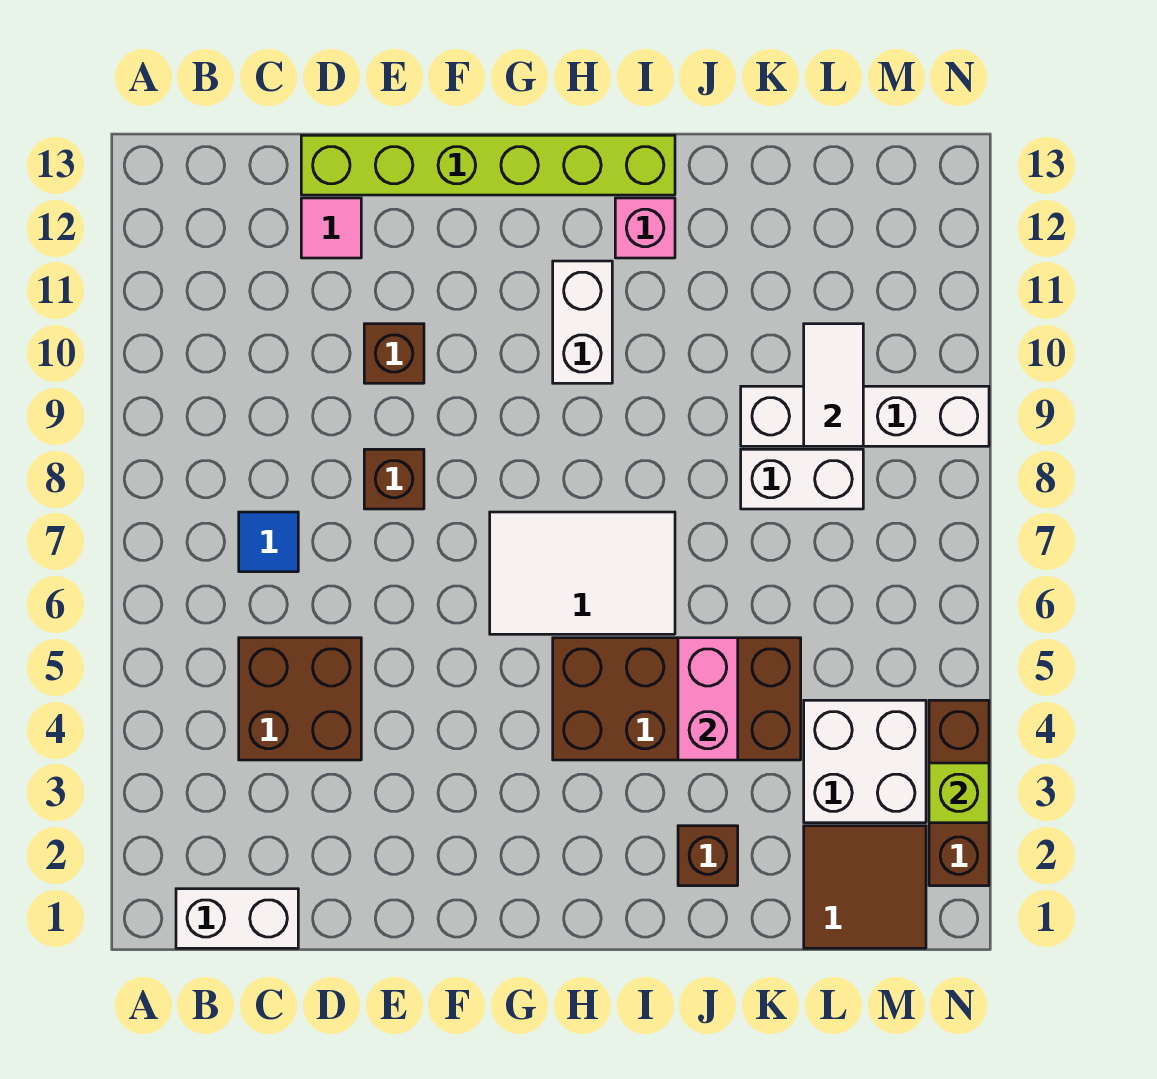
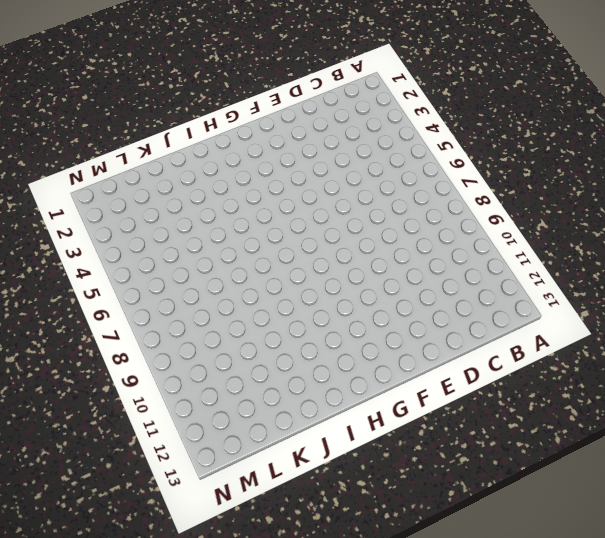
none -> white 1x2 brick [176,889,298,948]
none -> brown 2x2 brick [239,638,361,760]
none -> blue 1x1 tile [239,512,298,572]

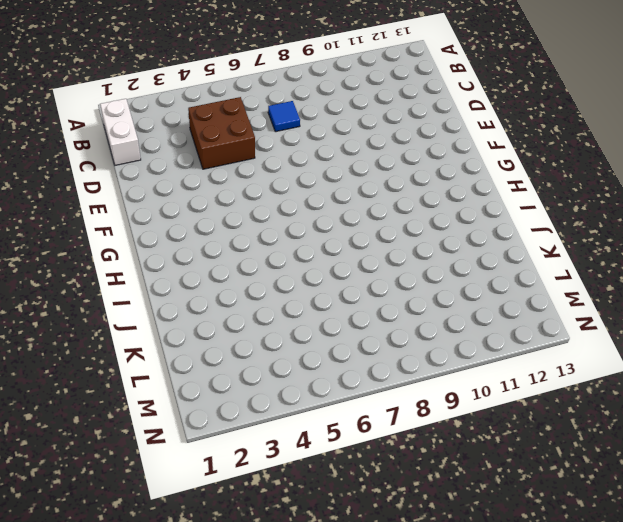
none -> pink 1x1 tile [301,198,361,258]
none -> lime 1x6 brick [301,135,675,195]
none -> brown 1x1 brick [364,449,424,509]

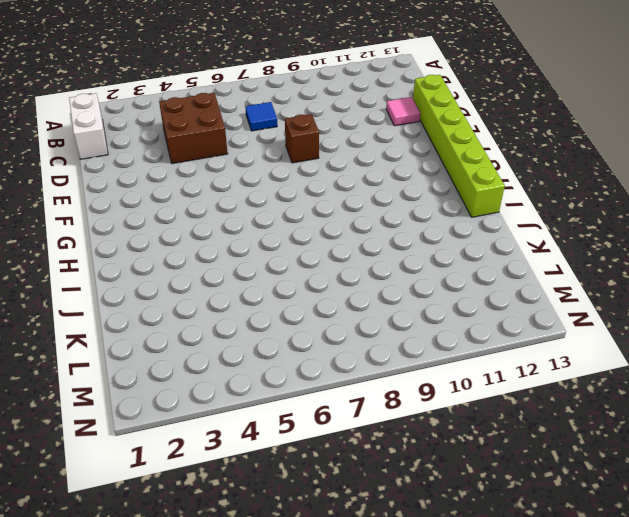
none -> brown 1x1 brick [364,324,424,383]
none -> white 2x3 tile [490,512,675,634]
none -> brown 2x4 brick [553,638,801,760]

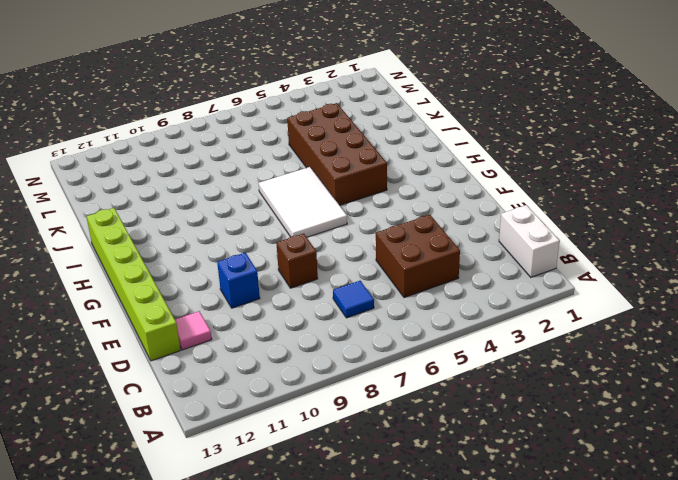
blue 1x1 brick [217,253,260,308] -> brown 1x1 brick [364,324,424,383]
none -> white 1x2 brick [553,261,612,383]
none -> pink 1x1 brick [615,198,675,258]
none -> brown 1x1 brick [678,826,738,886]

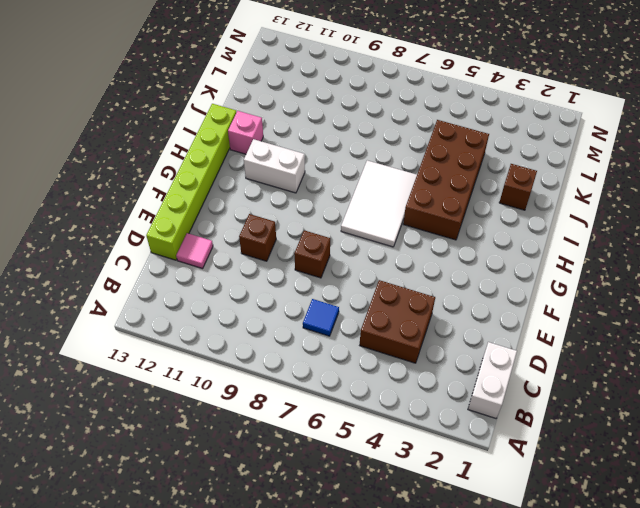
none -> white 1x2 brick [741,449,863,509]
none -> white 1x4 brick [741,386,989,446]
none -> brown 2x2 tile [804,826,926,948]

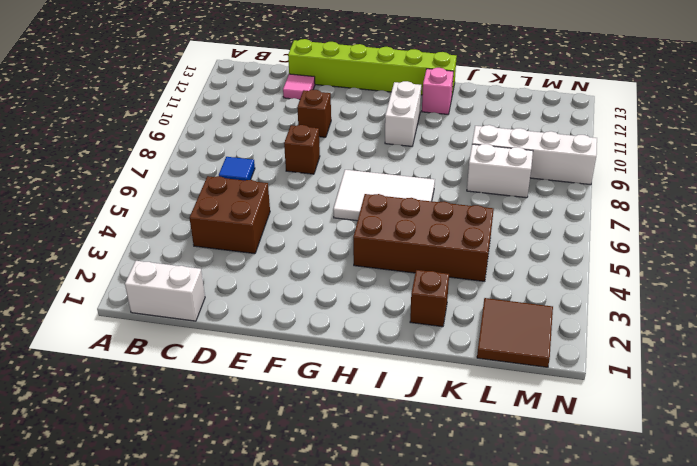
none -> white 2x2 brick [804,700,926,823]
none -> brown 1x3 brick [929,700,989,886]
none -> pink 1x2 brick [678,638,738,760]

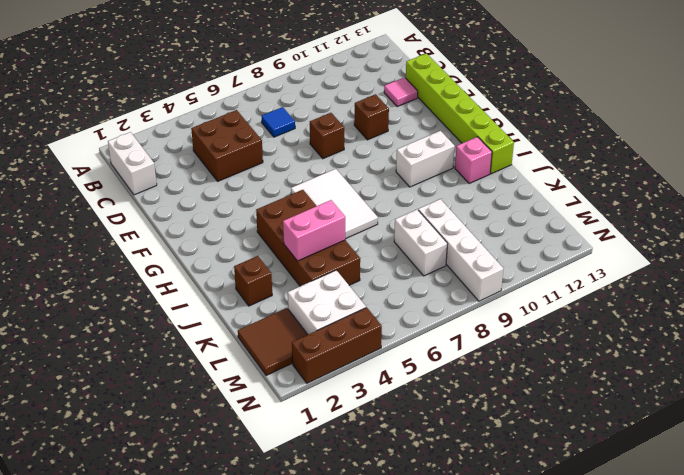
none -> white 1x2 tile [804,324,863,446]
none -> lime 1x1 brick [929,763,989,823]

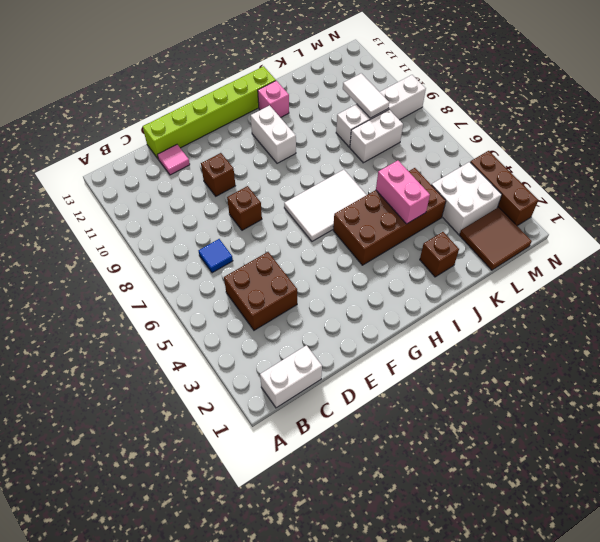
none -> lime 1x1 brick [929,763,989,823]

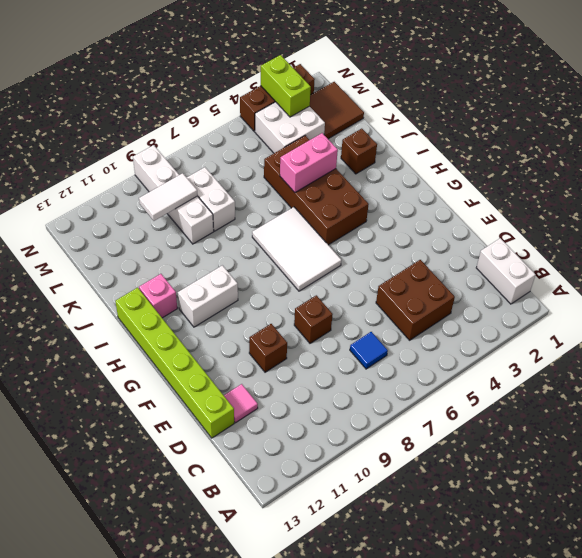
lime 1x2 brick [261,55,311,117] -> lime 1x1 brick [929,763,989,823]

